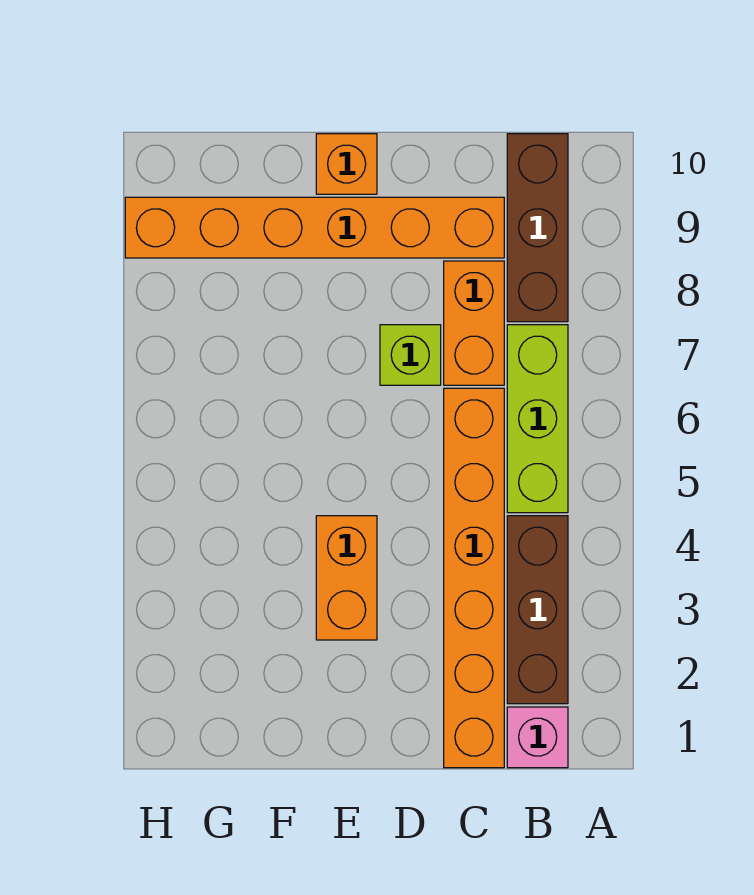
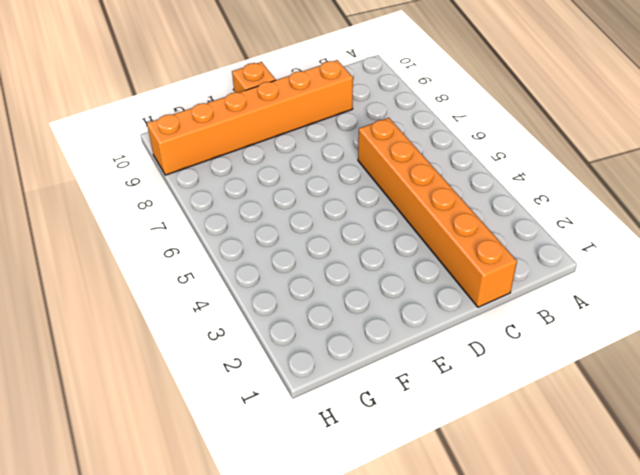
none -> pink 1x1 brick [507,707,568,768]
none -> brown 1x3 brick [507,516,568,704]

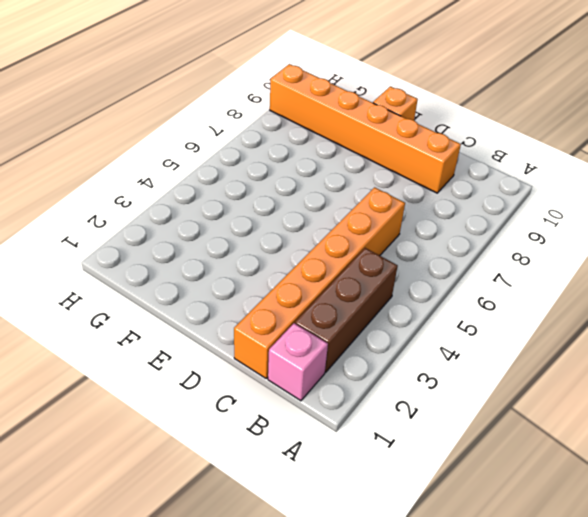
none -> lime 1x3 brick [507,325,568,513]
none -> brown 1x3 brick [507,134,568,322]

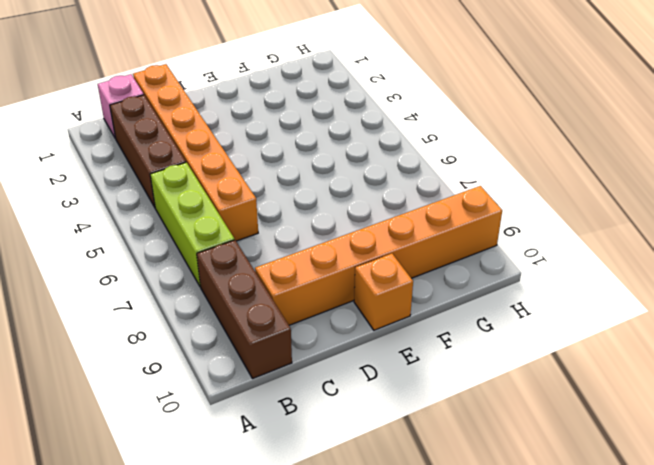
none -> orange 1x2 brick [444,261,504,385]
none -> lime 1x1 brick [380,325,441,385]

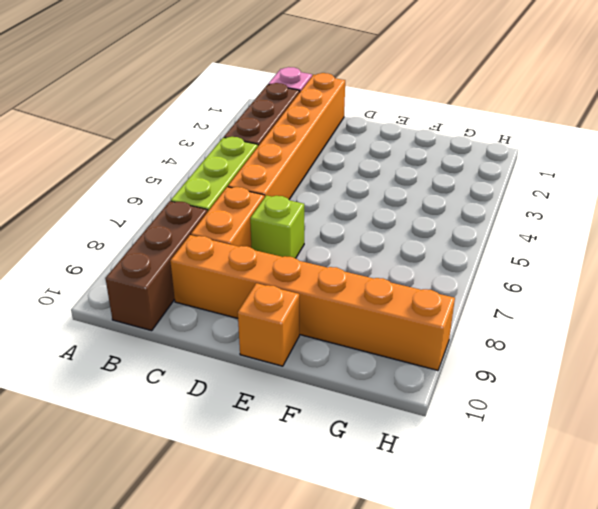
none -> orange 1x2 brick [316,516,377,640]

